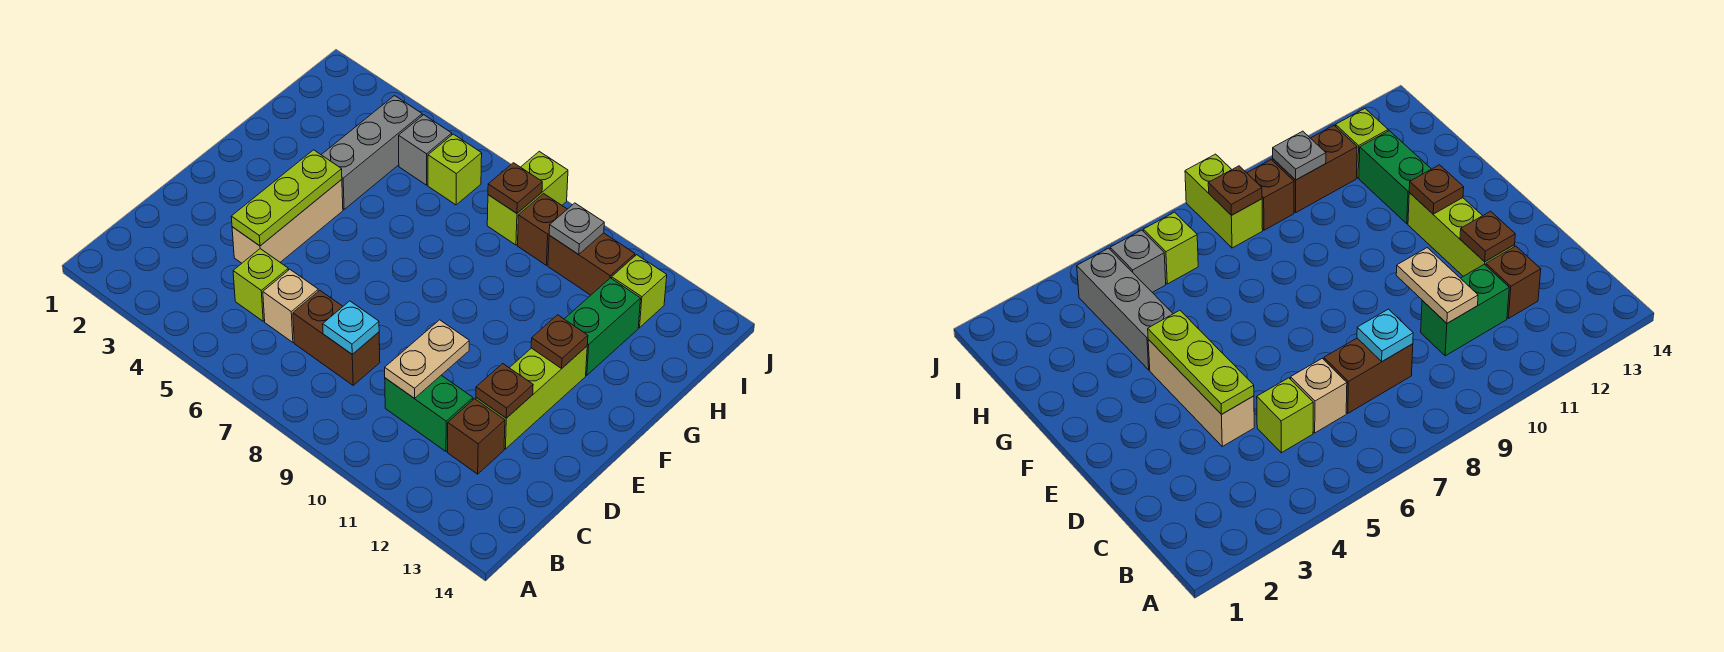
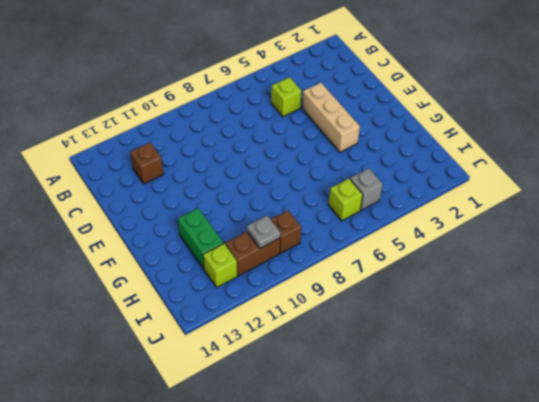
none -> tan 1x1 brick [263,269,318,342]
none -> brown 1x2 brick [293,290,380,385]
none -> green 1x2 brick [385,375,473,451]

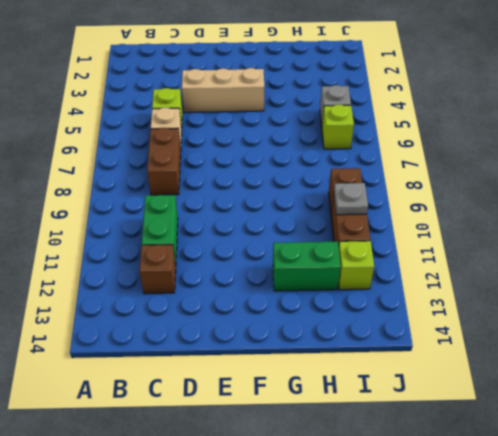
none -> lime 1x3 brick [476,346,587,449]
none -> grey 1x3 brick [321,96,422,209]
none -> lime 1x2 brick [487,151,568,245]

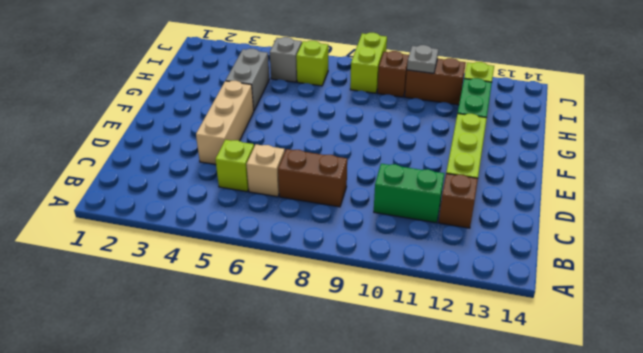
grey 1x2 brick [226,49,269,110] -> grey 1x3 brick [321,96,422,209]
none -> cyan 1x1 plate [323,301,379,354]
none -> tan 1x2 plate [385,320,469,399]
none -> lime 1x3 plate [231,150,342,246]

